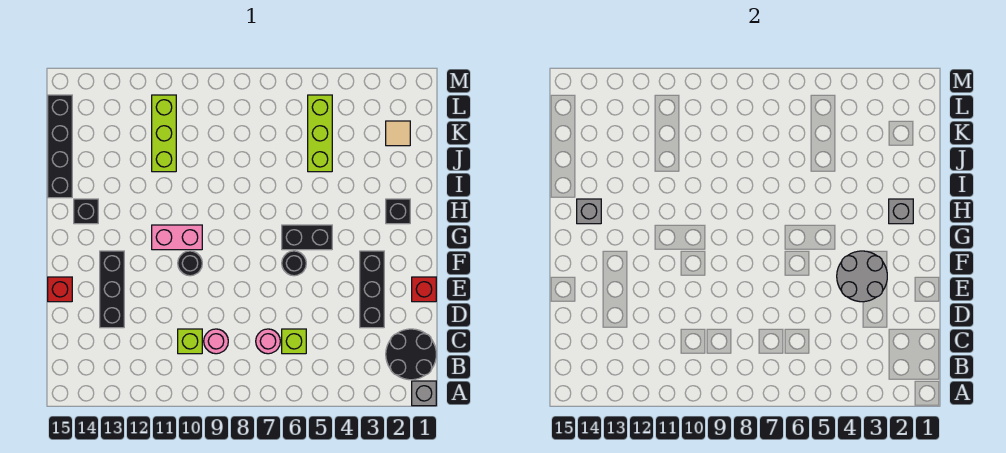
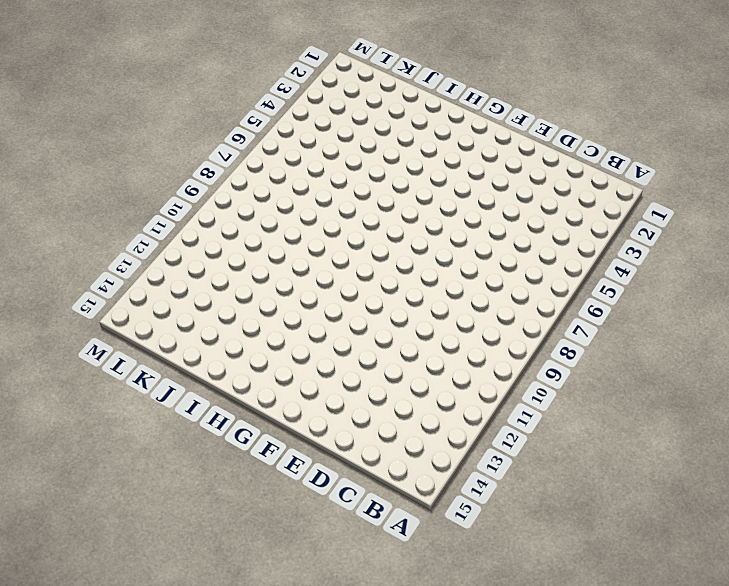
none -> grey 1x1 brick [412,381,436,406]
none -> black 2x2 round brick [386,329,436,380]
none -> lime 1x1 brick [282,329,306,354]

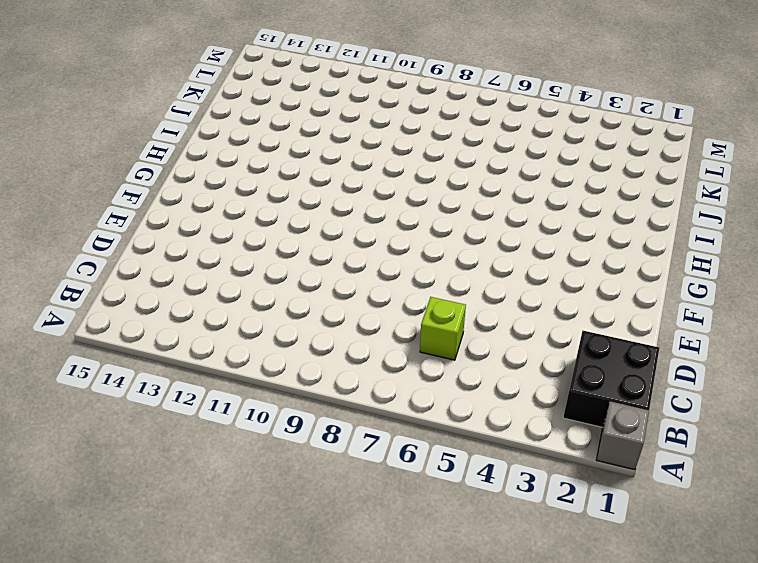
black 2x2 brick [563,331,659,427] -> black 2x2 round brick [386,329,436,380]
none -> pink 1x1 round brick [256,329,280,354]
none -> pink 1x1 round brick [204,329,228,354]
none -> lime 1x1 brick [178,329,202,354]

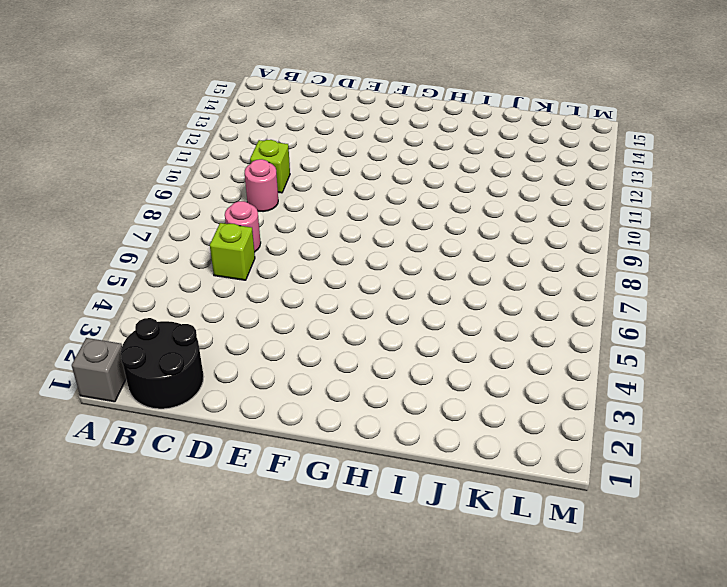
none -> black 1x3 brick [360,251,384,328]
none -> black 1x3 brick [100,251,124,328]
none -> red 1x1 brick [412,277,436,302]

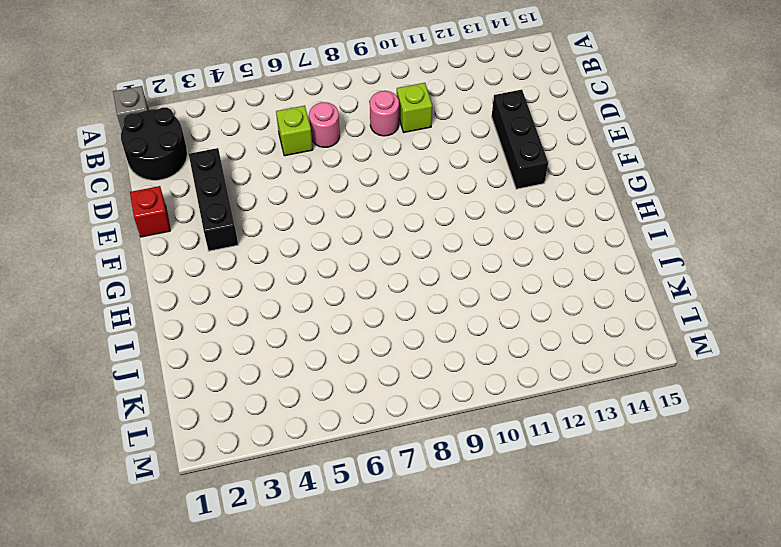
none -> red 1x1 brick [48,277,72,302]
none -> black 1x1 round brick [282,251,306,276]
none -> black 1x1 round brick [178,251,202,276]

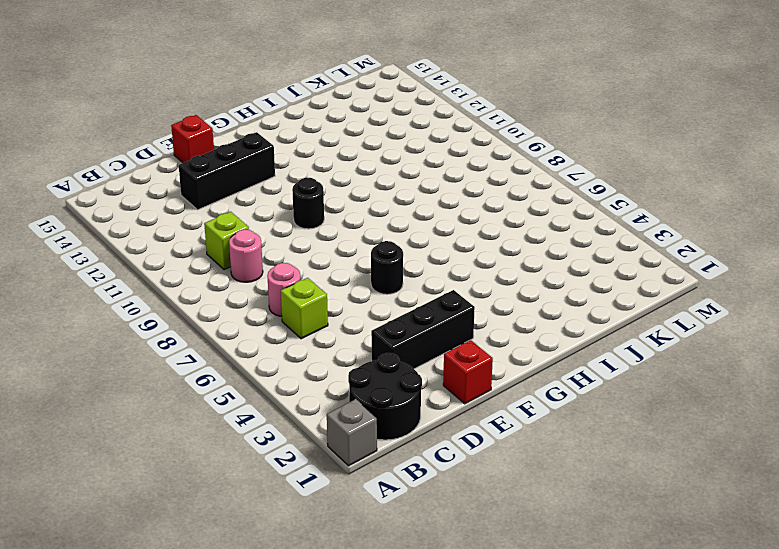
none -> black 1x2 brick [282,225,332,250]
none -> pink 1x2 brick [152,225,202,250]
none -> black 1x1 brick [386,199,410,224]

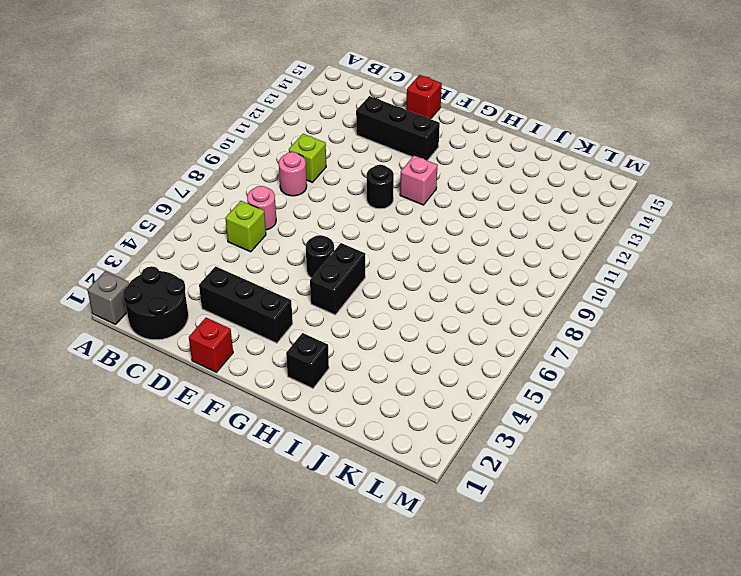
pink 1x1 brick [400,156,438,205] -> pink 1x2 brick [152,225,202,250]
none -> black 1x1 brick [74,199,98,224]
none -> black 1x4 brick [48,95,72,198]
none -> lime 1x3 brick [308,95,332,172]

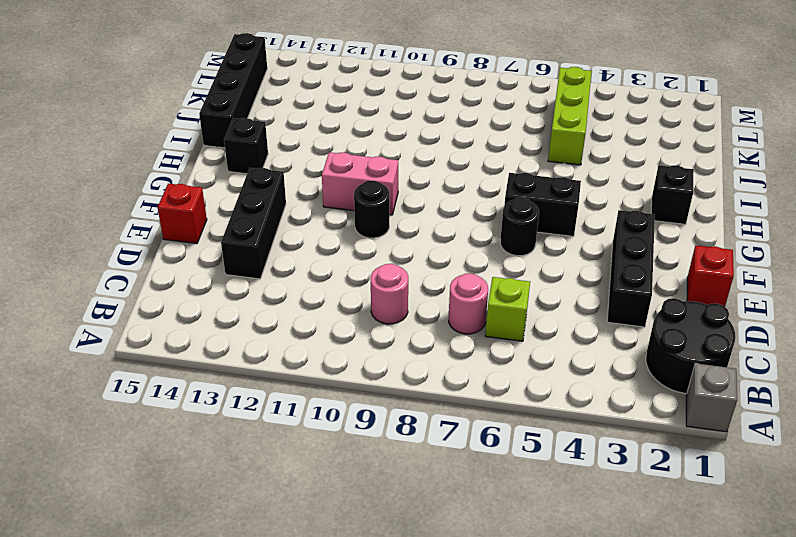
none -> lime 1x1 brick [178,329,202,354]
none -> lime 1x3 brick [152,95,176,172]
none -> tan 1x1 tile [386,121,410,146]

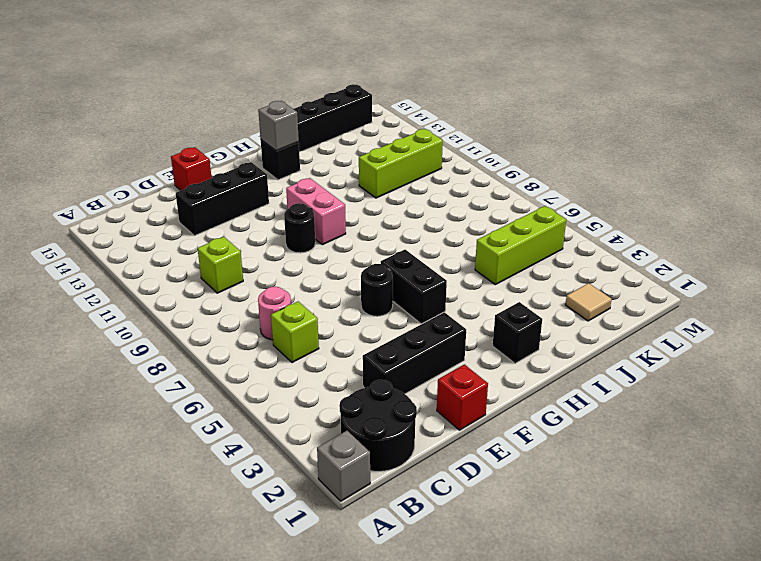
none -> pink 1x1 round brick [204,329,228,354]
none -> grey 2x2 round brick [837,251,887,302]
none -> grey 1x1 brick [889,199,913,224]

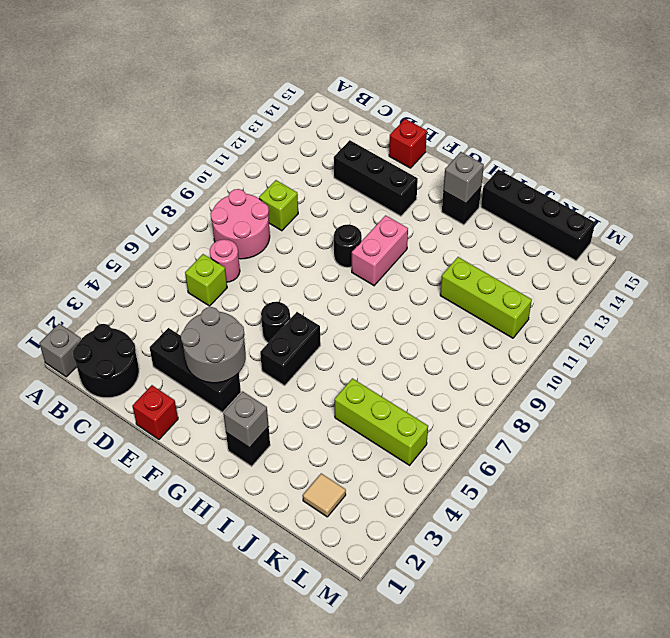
pink 2x2 round brick [210,189,270,259] -> pink 1x1 round brick [204,329,228,354]

